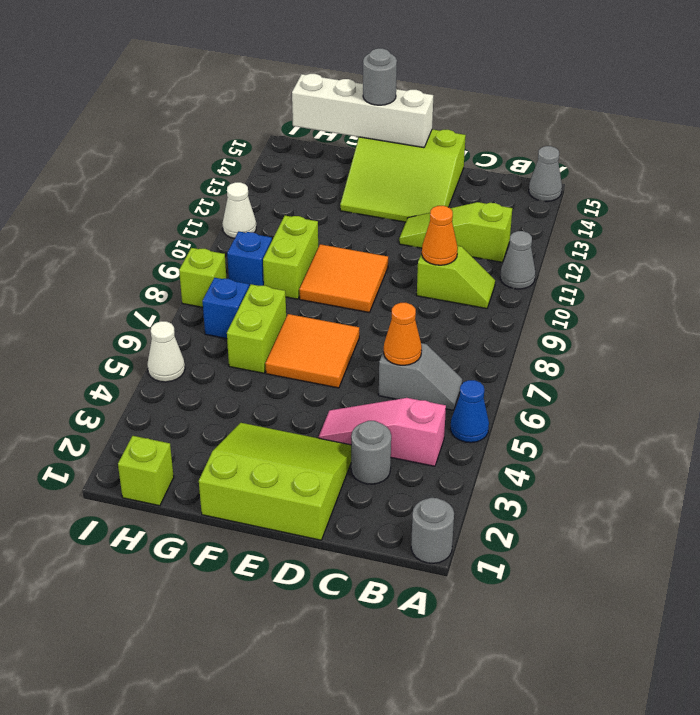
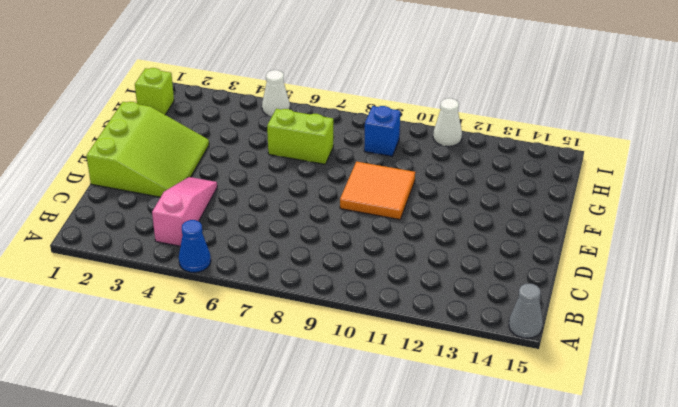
none -> grey 1x1 round brick [411,498,454,563]
none -> grey 1x1 cone [500,231,535,289]
none -> grey 1x2 slope [379,343,462,410]

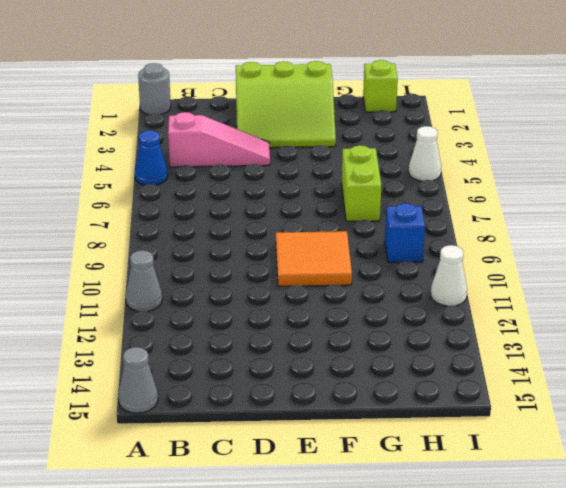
none -> grey 1x2 slope [379,343,462,410]
none -> lime 1x2 slope [417,246,495,309]
none -> lime 1x3 slope [399,202,512,262]

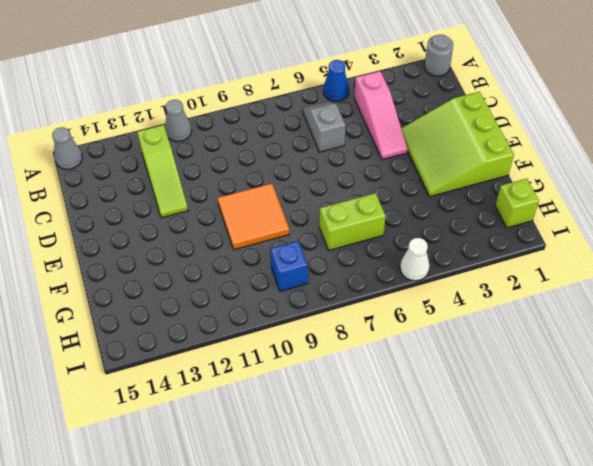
none -> lime 1x2 slope [417,246,495,309]
none -> grey 1x1 round brick [351,421,391,484]
none -> lime 3x3 slope [340,129,466,222]

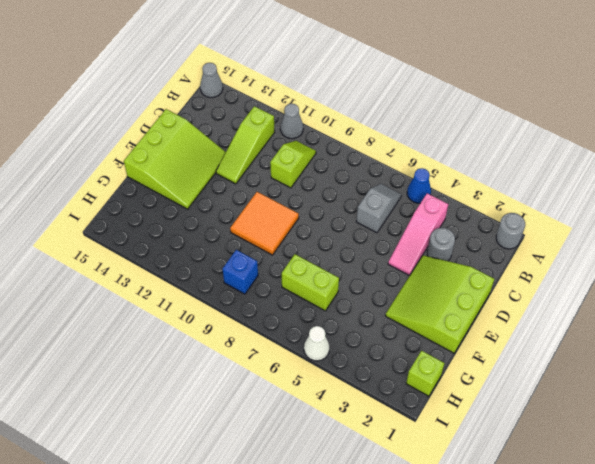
none -> orange 2x2 tile [265,314,359,388]
none -> lime 1x2 brick [263,216,318,299]
none -> blue 1x1 brick [203,278,249,339]

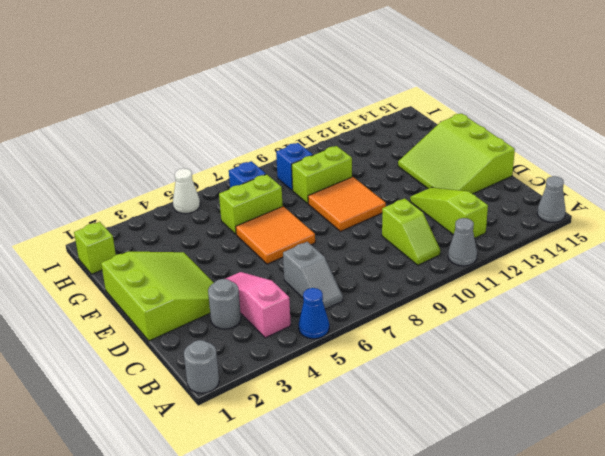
none -> lime 1x1 brick [179,248,227,307]
none -> white 1x1 cone [222,182,256,239]
none -> orange 1x1 cone [384,303,422,365]

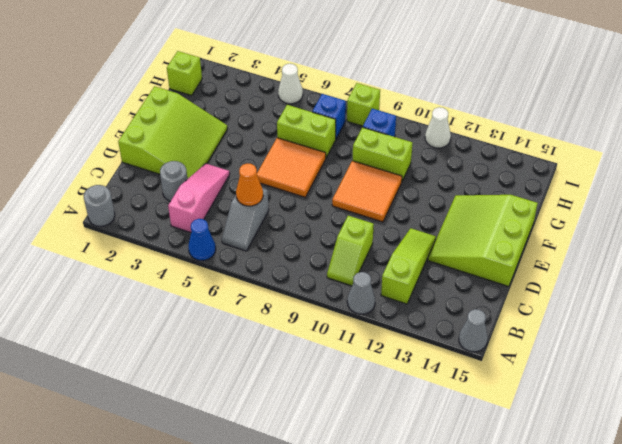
none -> orange 1x1 cone [422,206,458,265]
none -> white 1x4 brick [292,74,433,148]
none -> grey 1x1 round brick [363,48,397,105]

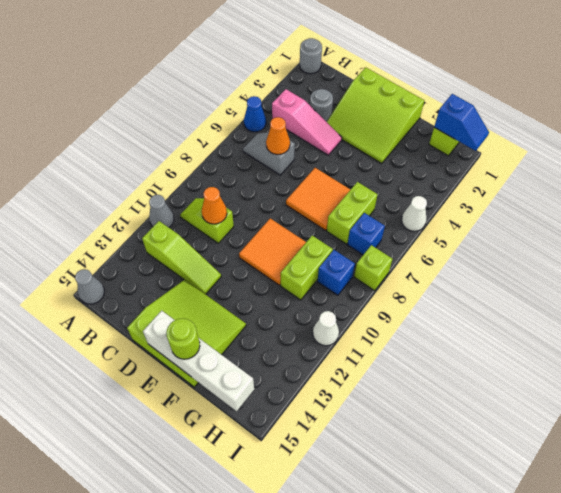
lime 1x1 round brick [166,318,200,359] -> grey 1x1 round brick [363,48,397,105]
blue 1x2 slope [434,94,489,151] -> none

